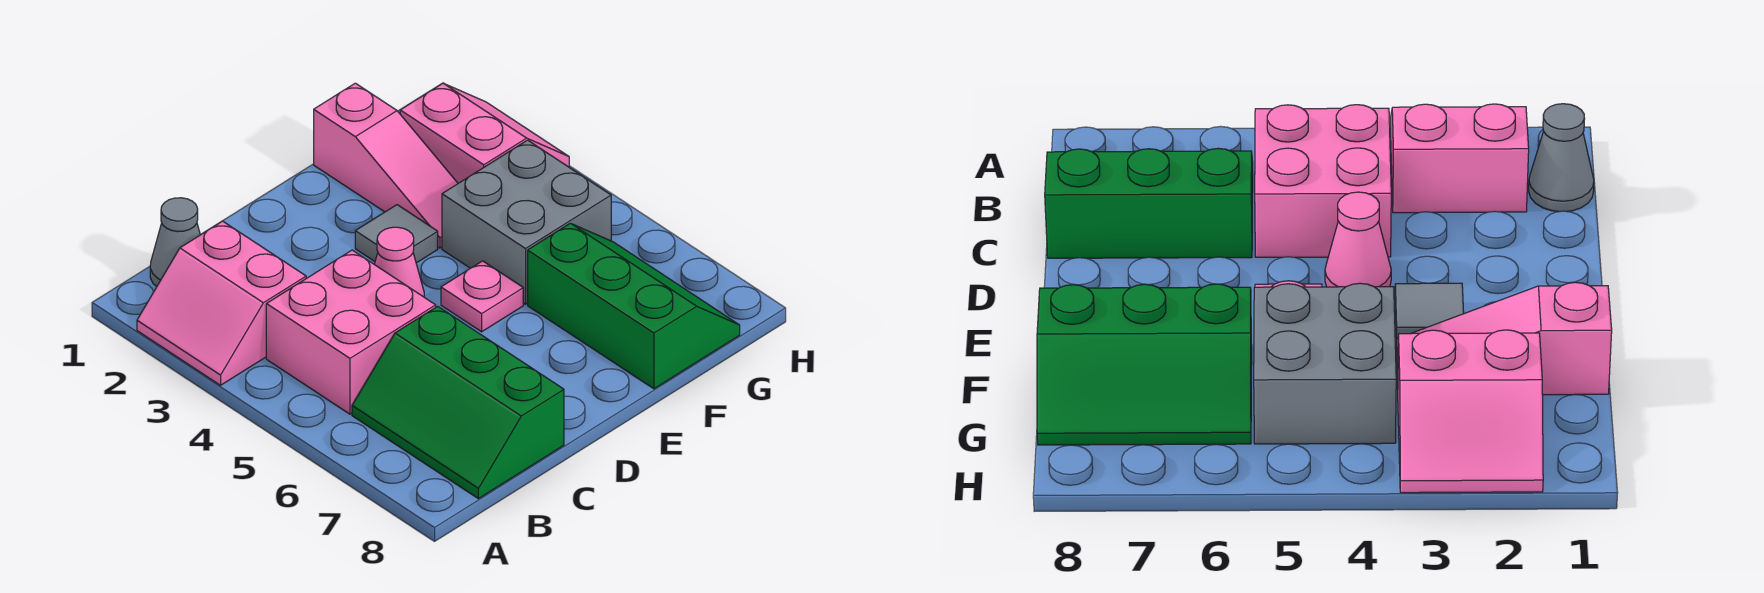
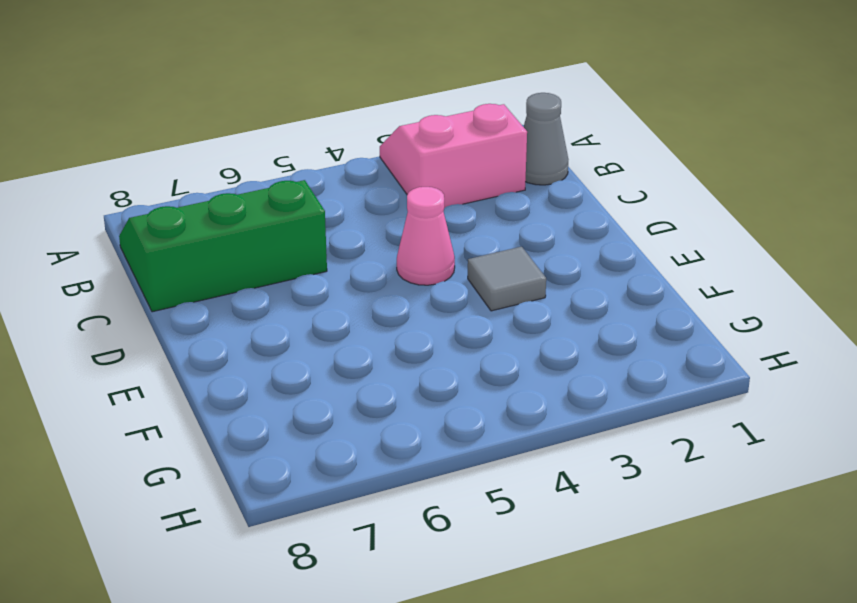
none -> pink 2x2 brick [266,250,436,414]
none -> pink 1x1 plate [441,261,523,332]

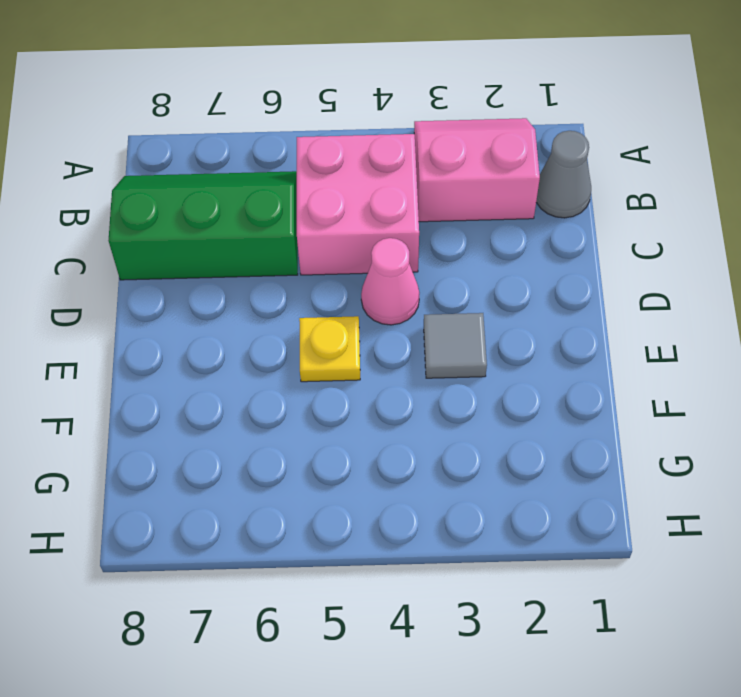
yellow 1x1 plate [299,316,360,382] -> pink 1x1 plate [441,261,523,332]
none -> pink 1x3 slope [314,83,458,248]
none -> grey 2x2 brick [442,140,611,304]

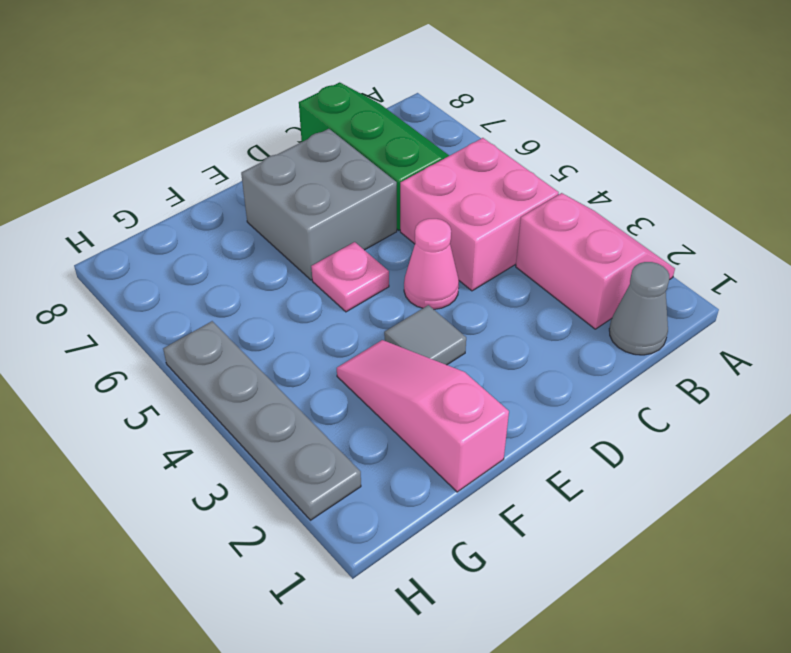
grey 2x2 brick [241,129,397,280] -> grey 2x2 brick moved to [442,140,611,304]
grey 1x4 plate [163,321,361,520] -> pink 2x2 slope [400,83,569,183]
none -> green 2x3 slope [528,223,740,389]

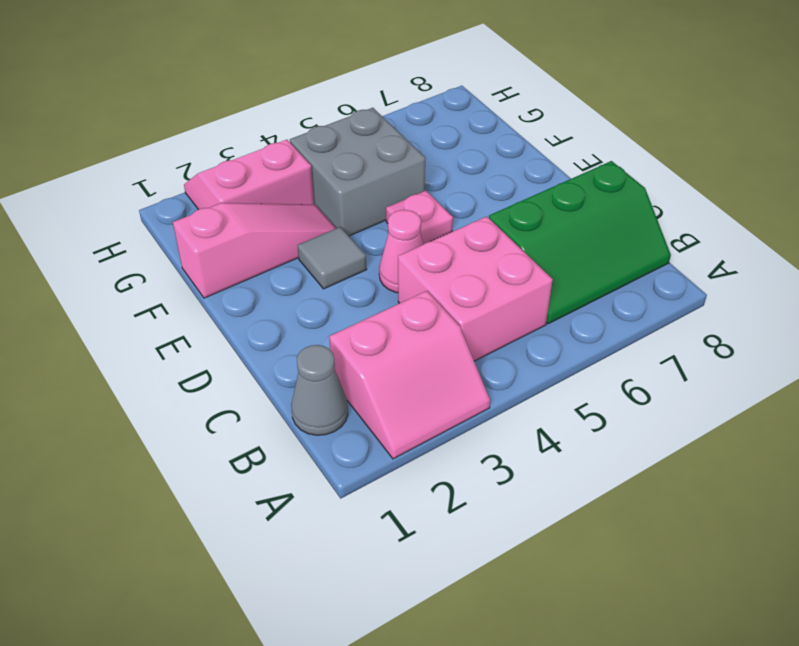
none -> green 2x3 slope [528,223,740,389]

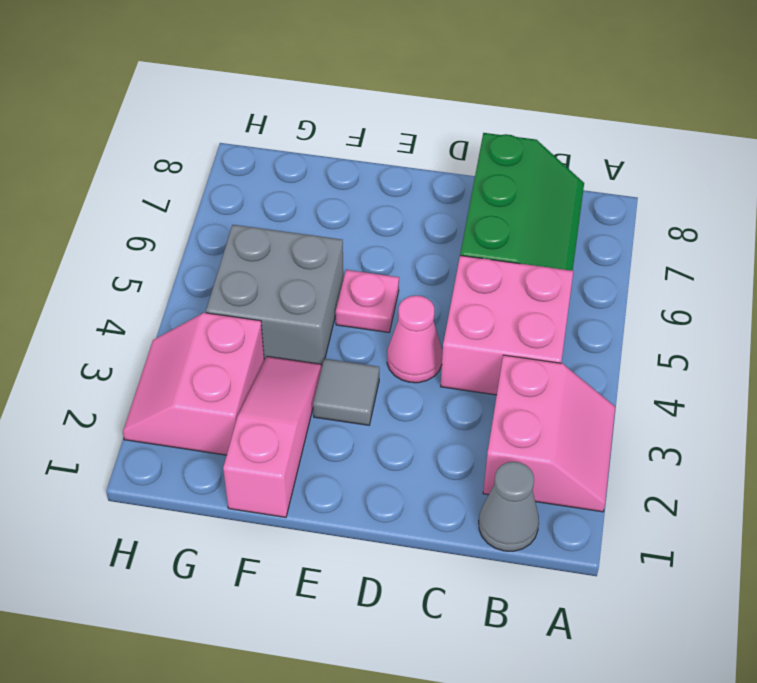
none -> green 2x3 slope [528,223,740,389]

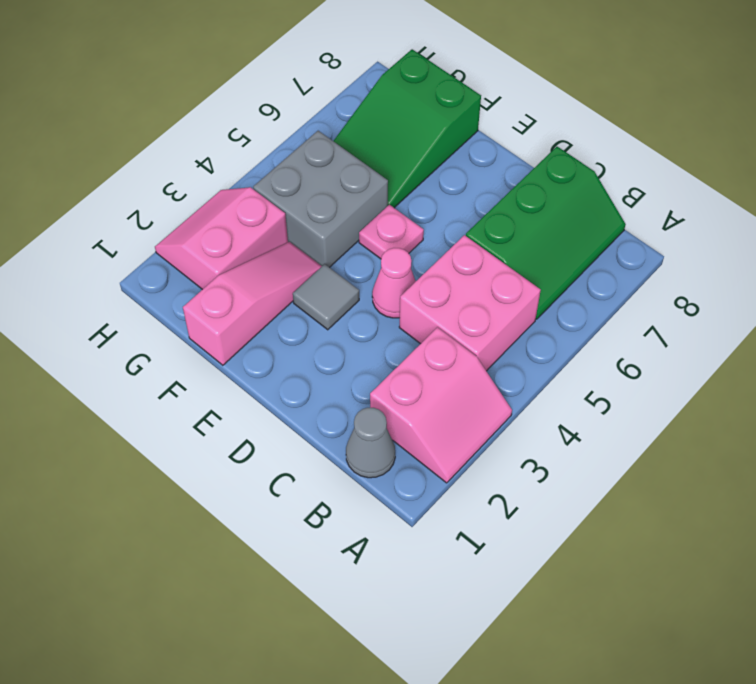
green 2x3 slope [334,49,481,208] -> green 2x3 slope turned to [528,223,740,389]

